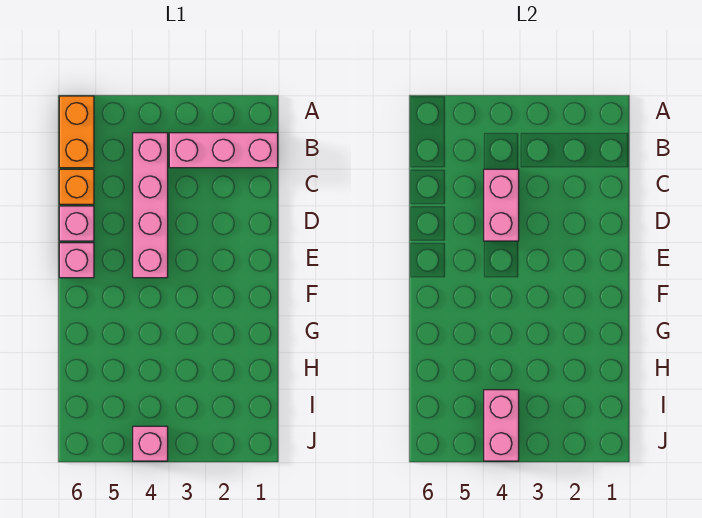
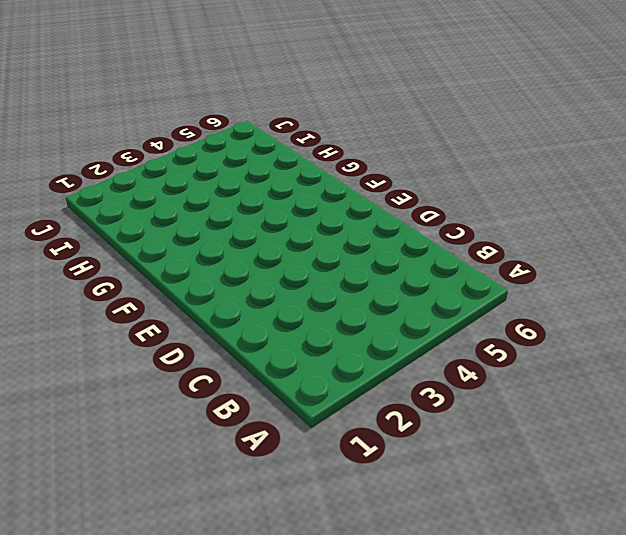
none -> orange 1x2 brick [59,96,94,168]
none -> pink 1x3 brick [169,133,278,168]

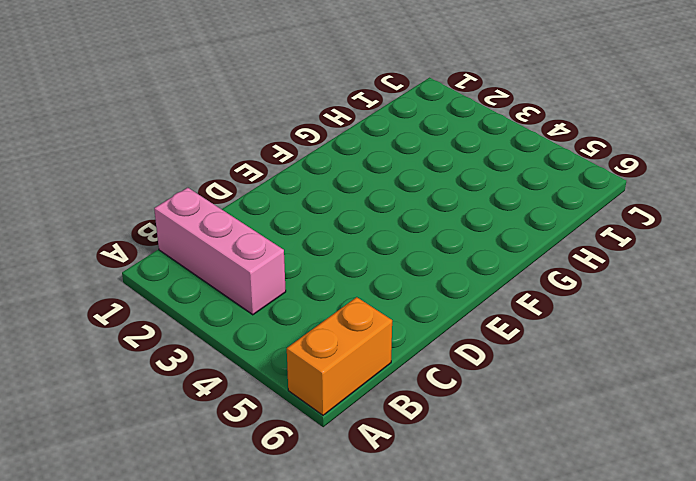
none -> pink 1x4 brick [133,133,168,278]
none -> orange 1x1 brick [59,169,94,204]

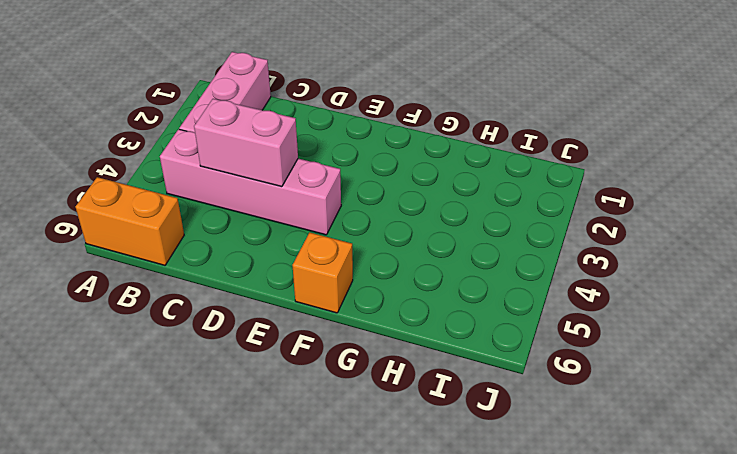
orange 1x1 brick [292,232,353,313] -> orange 1x1 brick moved to [59,169,94,204]
none -> pink 1x1 brick [59,206,94,241]
none -> pink 1x1 brick [59,243,94,278]

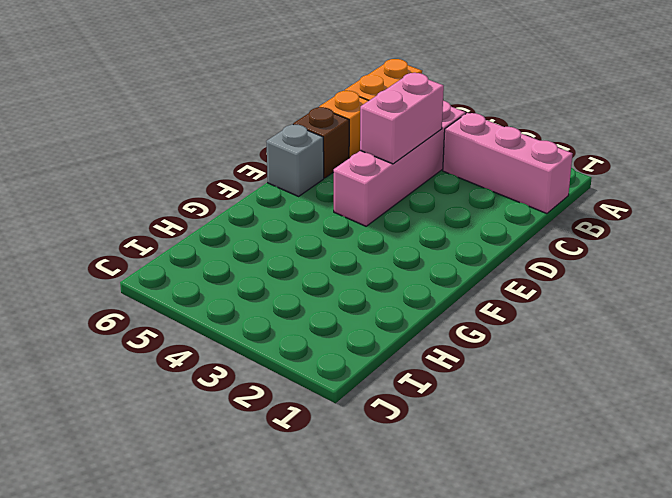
brown 1x1 brick [293,107,349,178] -> pink 1x1 brick [59,206,94,241]
grey 1x1 brick [266,124,324,196] -> pink 1x1 brick [59,243,94,278]
none -> pink 1x1 brick [133,426,168,461]
none -> pink 1x2 brick [484,390,519,461]

